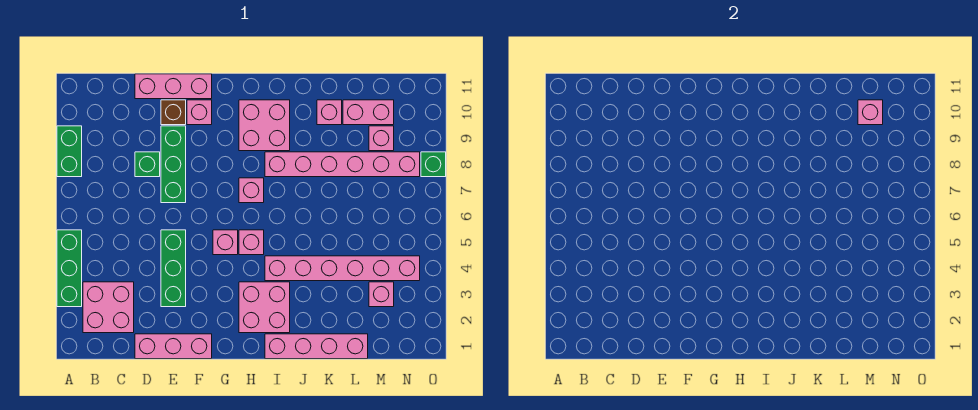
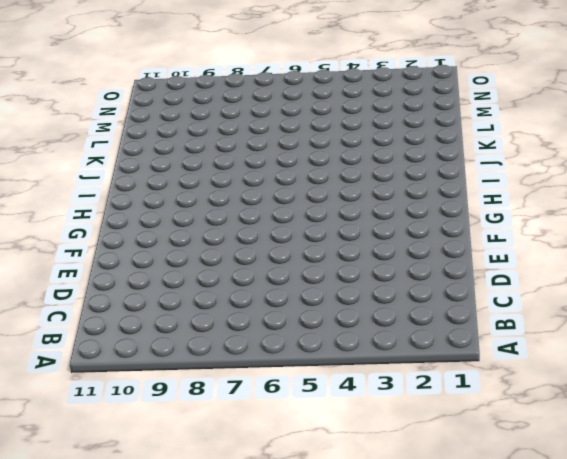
none -> green 1x3 brick [57,230,82,307]
none -> green 1x2 brick [57,126,82,177]
none -> pink 2x2 brick [83,282,134,333]

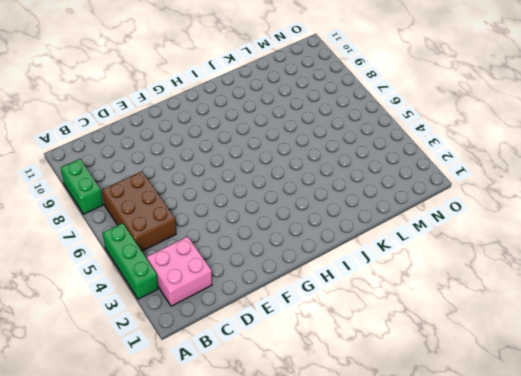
brown 2x3 brick [102,171,176,251] -> none
none -> pink 1x3 brick [135,334,212,359]
none -> green 1x1 brick [135,152,160,177]
none -> pink 1x3 brick [135,74,212,99]

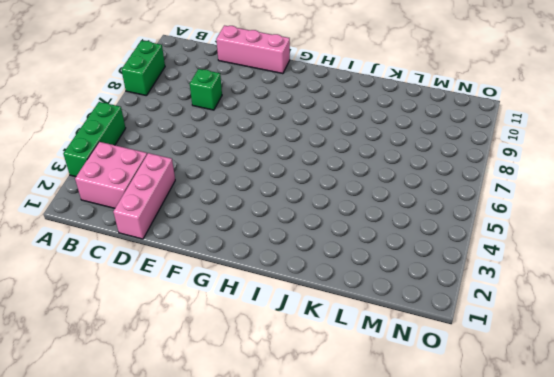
pink 1x3 brick [113,153,175,239] -> pink 1x3 brick turned to [135,334,212,359]
none -> green 1x3 brick [161,230,186,307]
none -> green 1x3 brick [161,126,186,203]
none -> brown 1x1 brick [161,100,186,125]

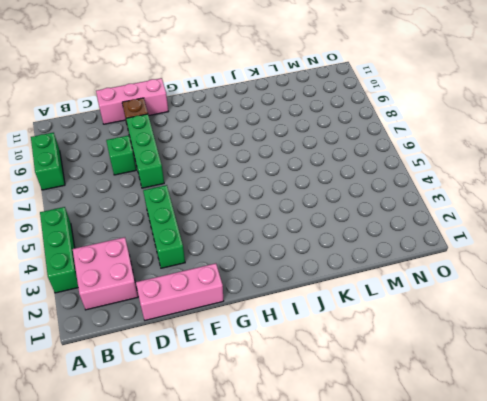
none -> pink 1x1 brick [187,100,212,125]
none -> pink 1x1 brick [213,230,238,255]
none -> pink 2x2 brick [239,282,290,333]

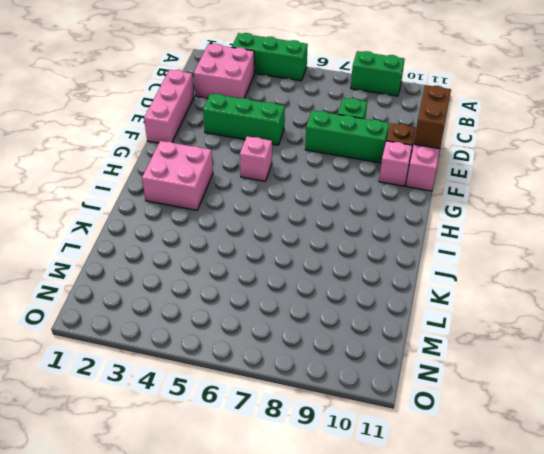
brown 1x2 brick [414,85,451,149] -> none
none -> pink 1x1 brick [239,230,264,255]
none -> pink 1x1 brick [239,178,264,203]
none -> pink 2x2 brick [239,100,290,151]

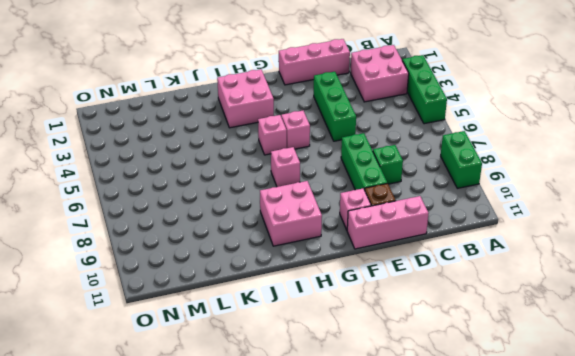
none -> pink 1x4 brick [265,334,368,359]
none -> pink 1x6 brick [265,256,420,281]
none -> pink 1x6 brick [265,152,420,177]

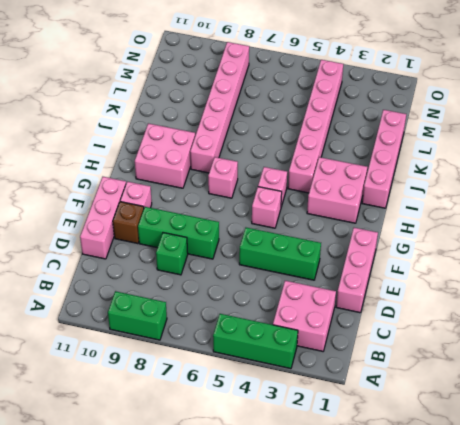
none -> pink 1x1 brick [317,100,342,125]
none -> pink 1x2 brick [343,100,394,125]
none -> pink 1x1 brick [369,282,394,307]

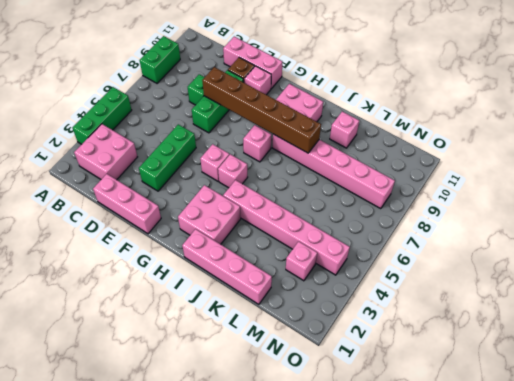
brown 1x6 brick [202,67,321,153] -> none
none -> pink 1x2 brick [343,100,394,125]
none -> pink 1x1 brick [369,126,394,151]
none -> green 1x1 brick [421,152,446,177]

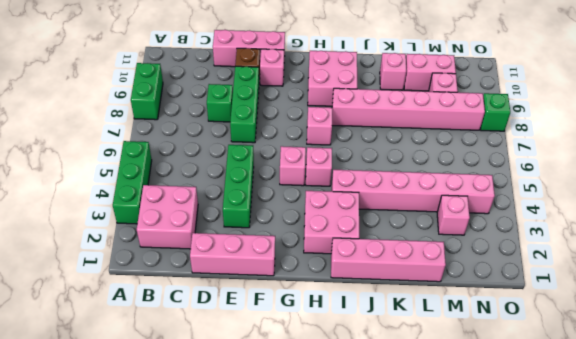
none -> pink 1x1 brick [858,100,883,125]

